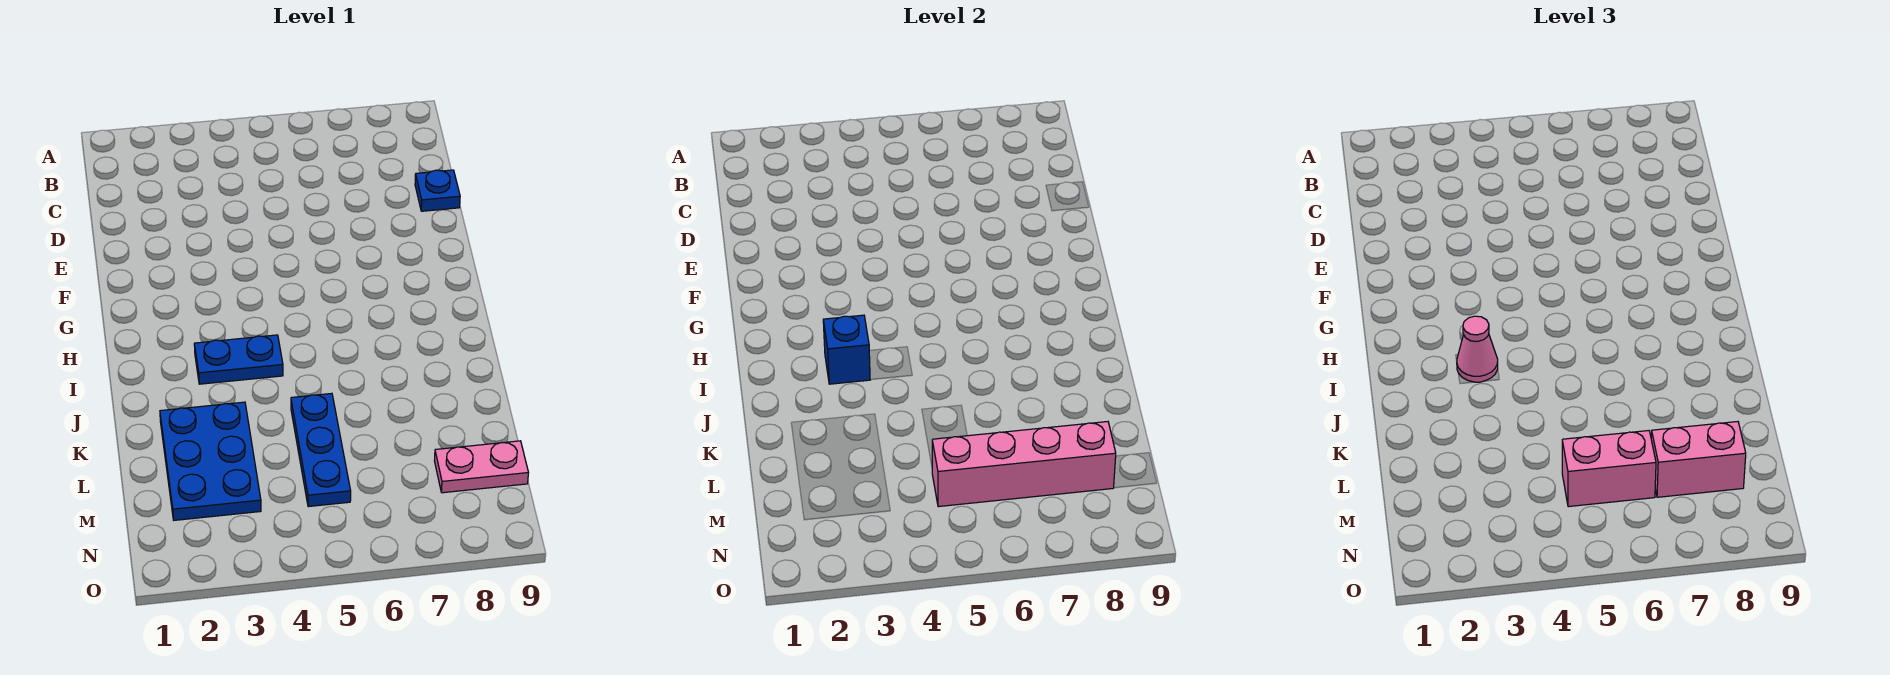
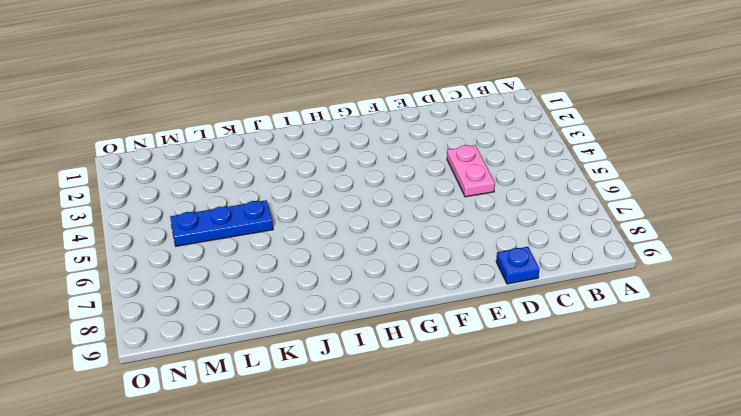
pink 1x2 plate [447,145,495,197] -> pink 1x2 plate moved to [434,441,528,493]
none -> blue 1x2 plate [194,335,283,384]
none -> blue 2x3 plate [160,402,261,520]

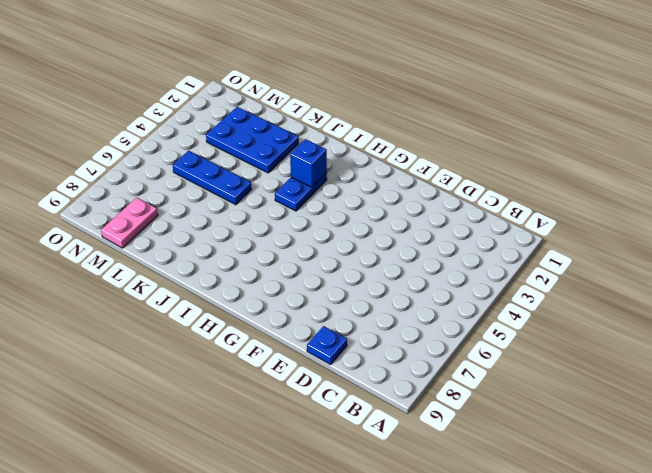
none -> pink 1x4 brick [932,422,1116,507]
none -> pink 1x1 cone [1457,316,1498,382]

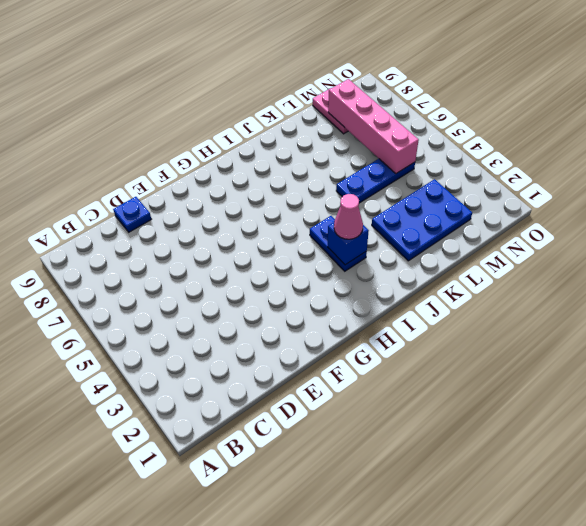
none -> pink 1x2 brick [1562,431,1656,507]
none -> pink 1x2 brick [1651,422,1746,497]

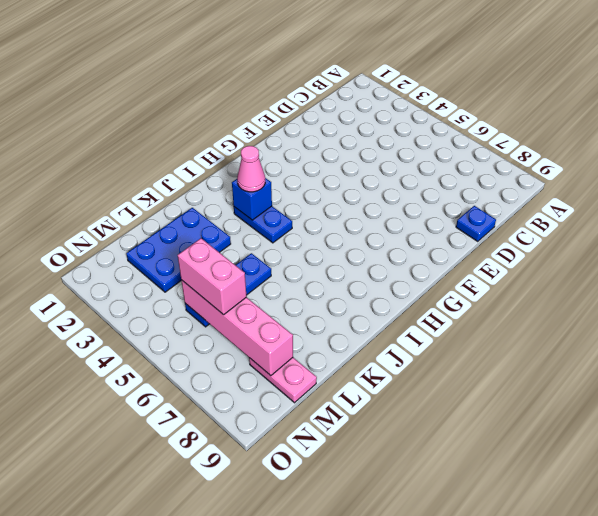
none -> pink 1x2 brick [1651,422,1746,497]

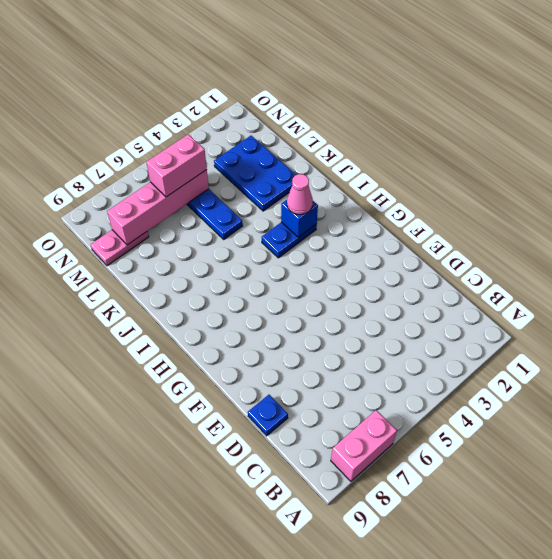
pink 1x2 brick [331,410,397,481] -> pink 1x2 brick moved to [1651,422,1746,497]

